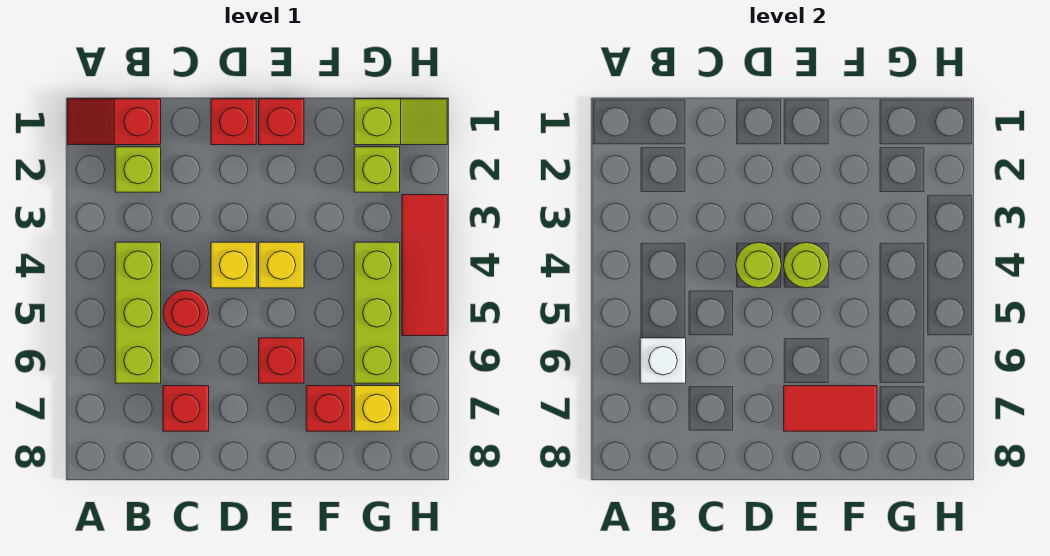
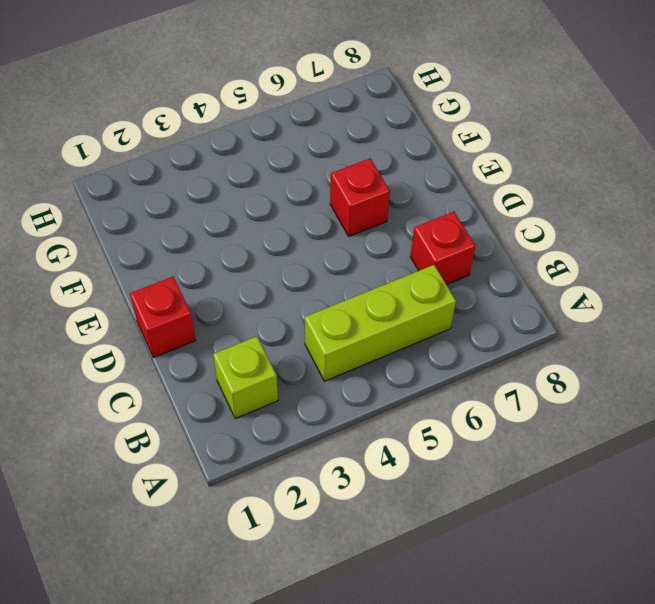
none -> red 1x2 slope [68,99,161,145]
none -> red 1x1 round brick [163,290,209,336]
none -> yellow 1x1 brick [211,242,256,288]

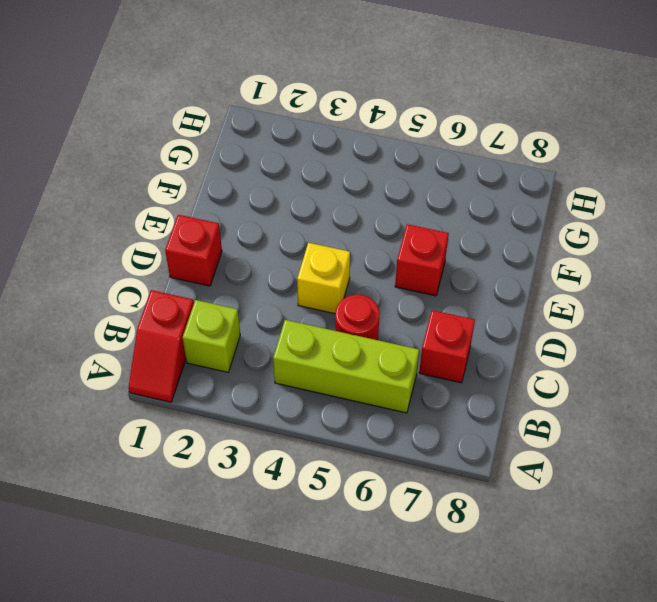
none -> red 1x1 brick [259,99,304,145]
none -> yellow 1x1 brick [259,242,304,288]
none -> red 1x1 brick [306,386,352,431]

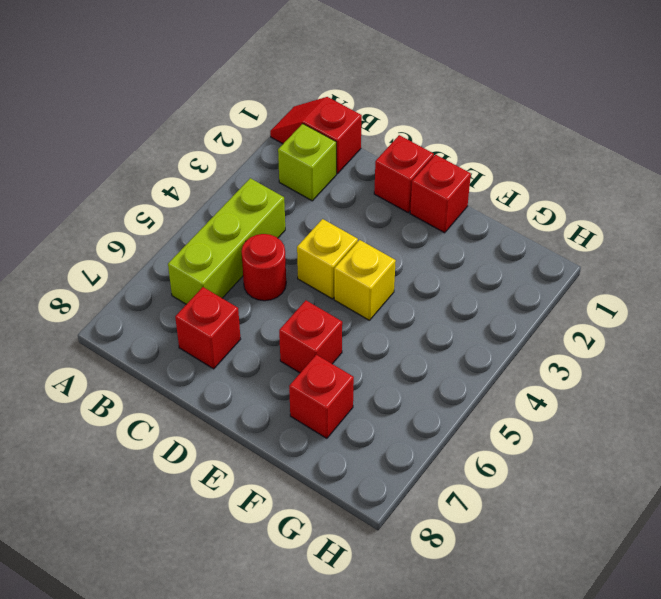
none -> lime 1x2 slope [354,99,447,145]
none -> lime 1x1 brick [354,147,400,192]
none -> lime 1x3 brick [354,242,400,383]

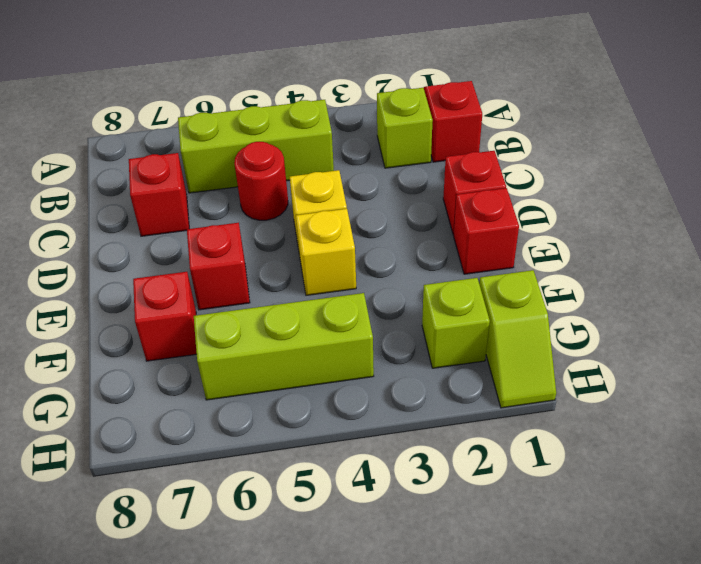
none -> yellow 1x1 brick [354,386,400,431]
none -> red 1x3 tile [402,195,447,336]
none -> white 1x1 brick [640,338,686,383]

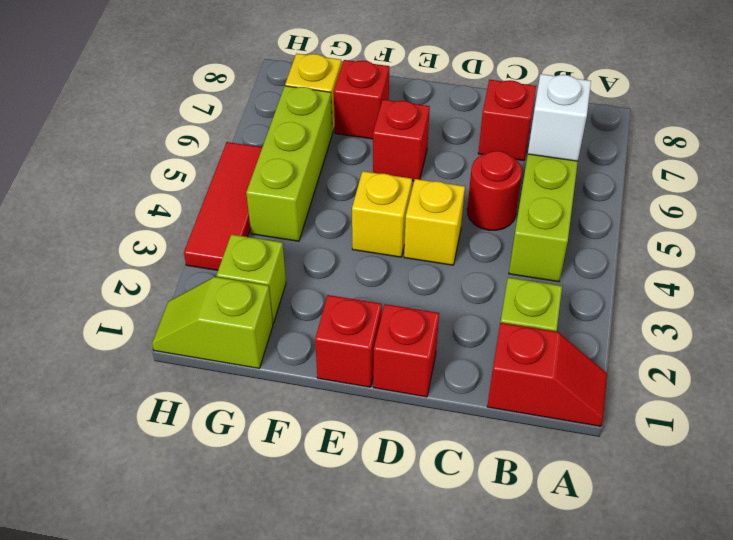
none -> lime 1x1 round brick [736,242,781,288]
none -> lime 1x1 round brick [784,242,829,288]
none -> red 1x2 tile [784,386,877,431]

